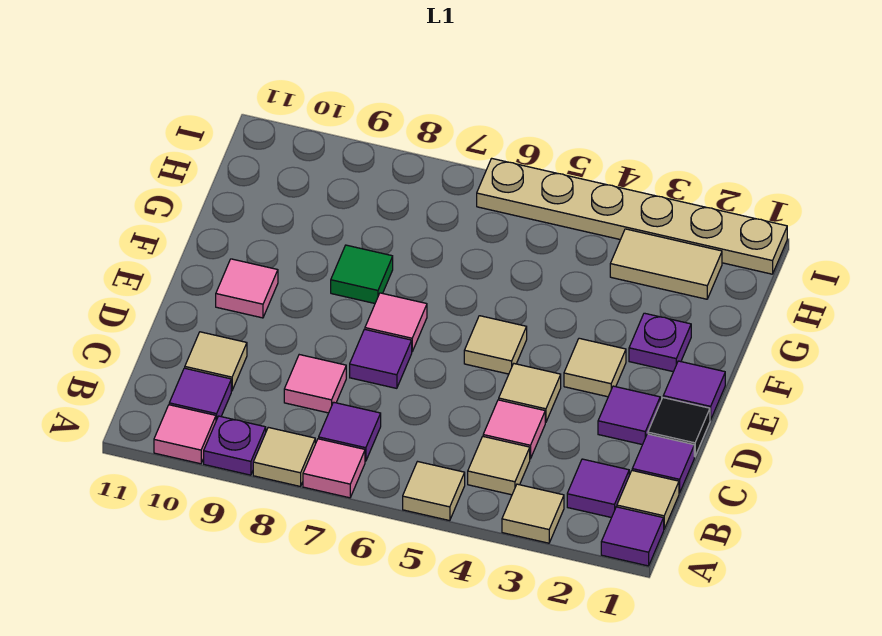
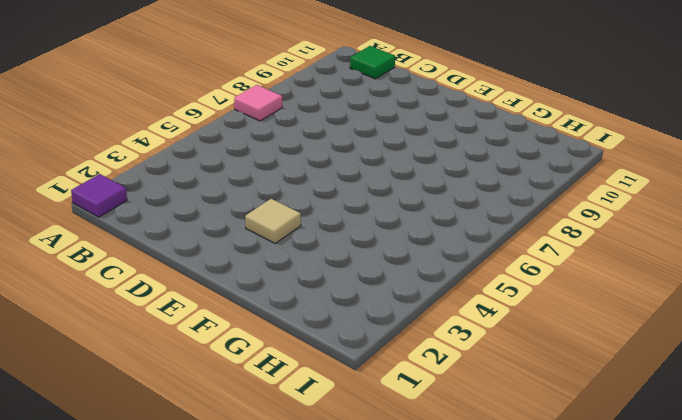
green 1x1 tile [350,46,395,79] -> green 1x1 tile moved to [331,245,393,303]
none -> tan 1x1 tile [502,484,564,543]
none -> tan 1x1 tile [403,462,465,521]
none -> tan 1x1 tile [253,427,315,486]

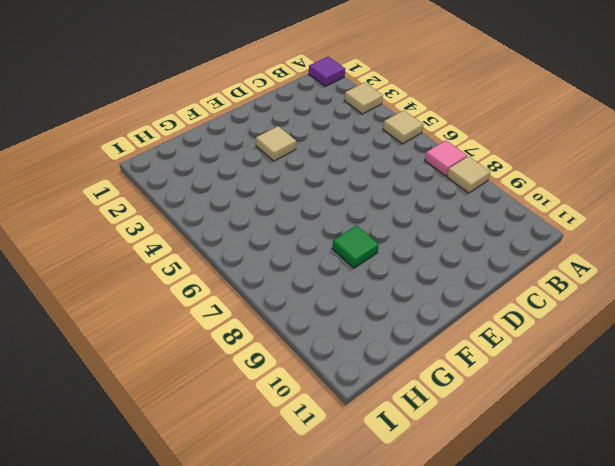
none -> purple 1x1 plate [204,416,266,475]
none -> pink 1x1 tile [154,405,216,464]
none -> tan 1x1 tile [617,471,679,529]

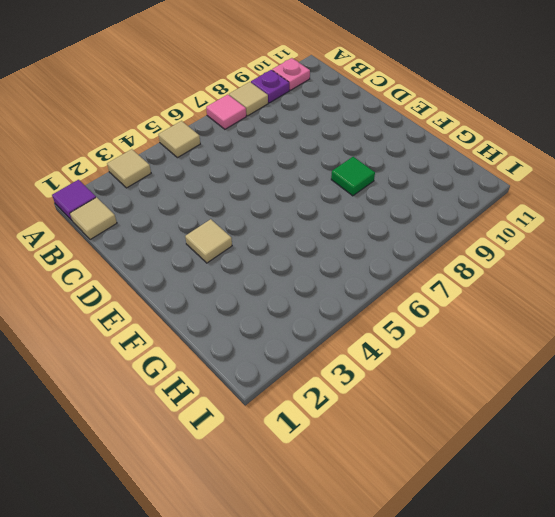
pink 1x1 plate [272,58,310,90] -> pink 1x1 tile [154,405,216,464]
none -> purple 1x1 tile [567,459,629,518]
none -> tan 1x1 tile [468,437,530,495]
none -> purple 1x1 tile [319,402,381,461]

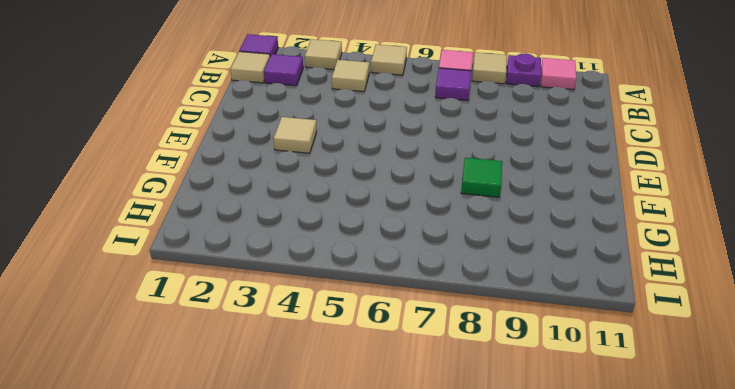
none -> purple 1x1 tile [169,368,231,420]
none -> purple 1x1 tile [632,434,694,493]
none -> pink 1x1 tile [483,400,545,459]

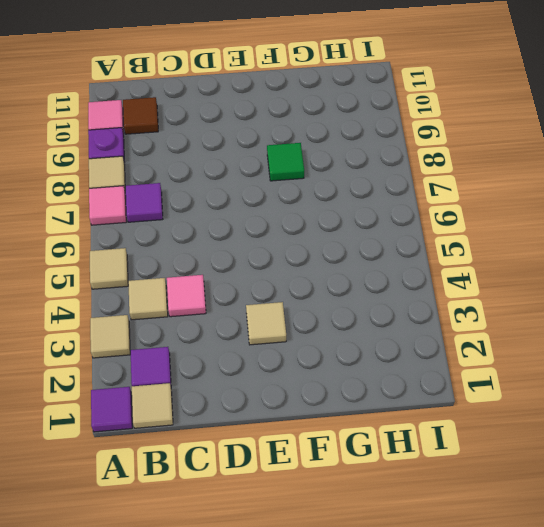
brown 1x1 tile [123,97,158,134] -> purple 1x1 tile [169,368,231,420]
none -> purple 1x1 tile [632,434,694,493]
none -> pink 1x1 tile [284,355,346,413]
none -> tan 1x1 tile [185,332,247,391]

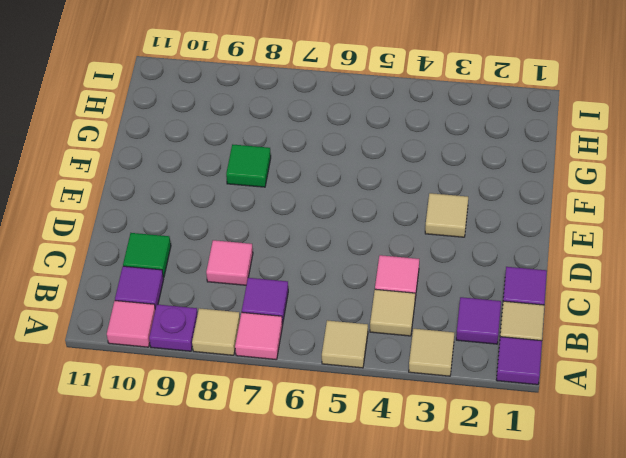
green 1x1 tile [123,233,171,278] -> tan 1x1 tile [185,332,247,391]
none -> black 1x1 tile [648,398,710,457]
none -> purple 1x1 tile [598,386,660,445]
none -> tan 1x1 tile [499,364,561,423]

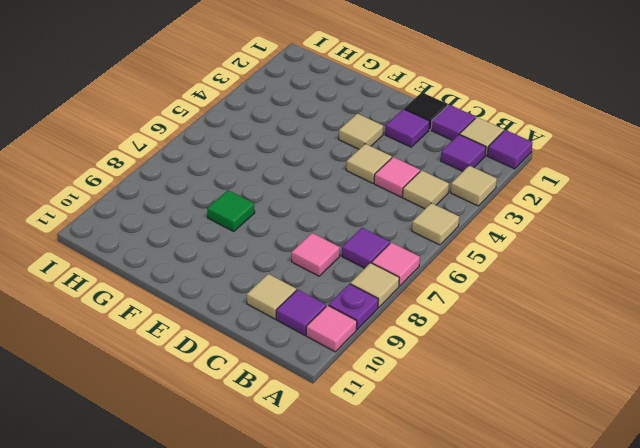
none -> purple 1x1 tile [350,329,412,388]
none -> purple 1x1 tile [663,361,725,420]
none -> tan 1x1 tile [464,316,527,374]

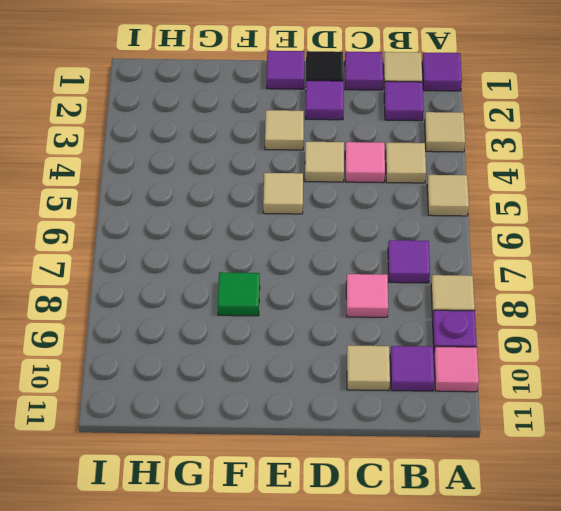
none -> pink 1x1 tile [303,439,365,498]
none -> purple 1x1 tile [350,329,412,388]
none -> pink 1x1 tile [365,293,427,351]

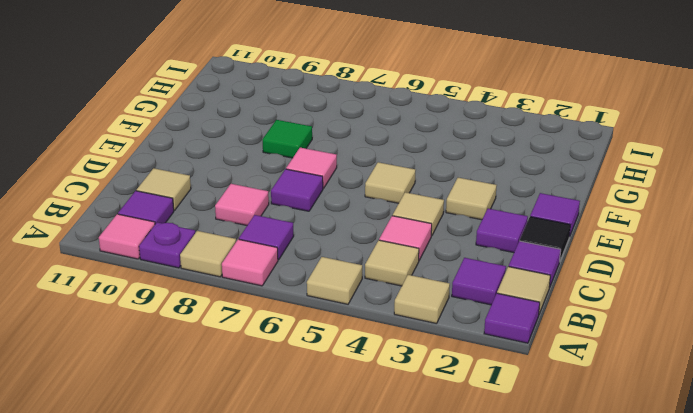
none -> pink 1x1 tile [216,259,278,318]
none -> purple 1x1 plate [629,313,691,372]
none -> tan 1x2 tile [610,229,722,299]

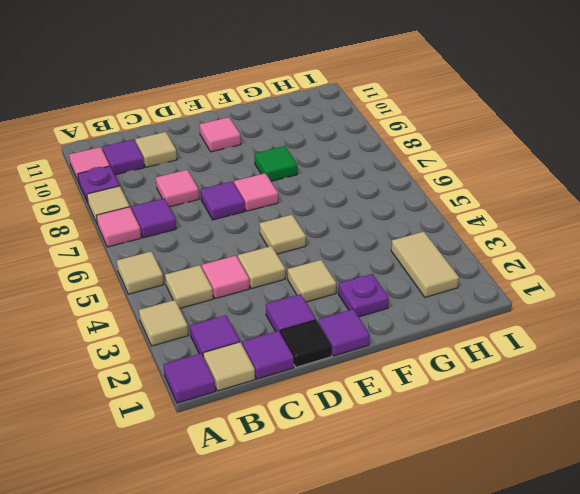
none -> tan 1x6 plate [477,158,787,274]

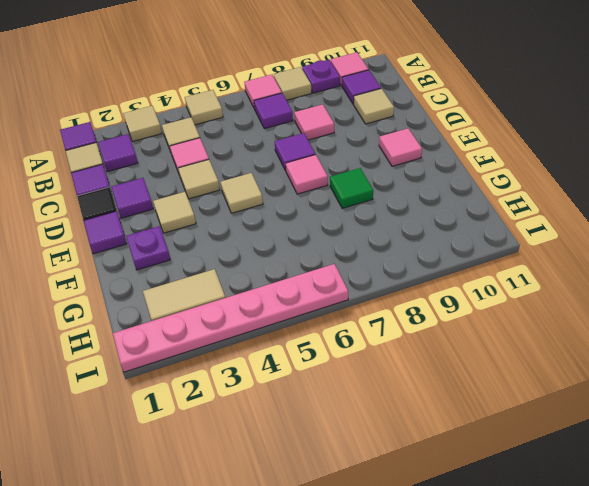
pink 1x6 plate [113,264,348,372] -> tan 1x6 plate [477,158,787,274]

